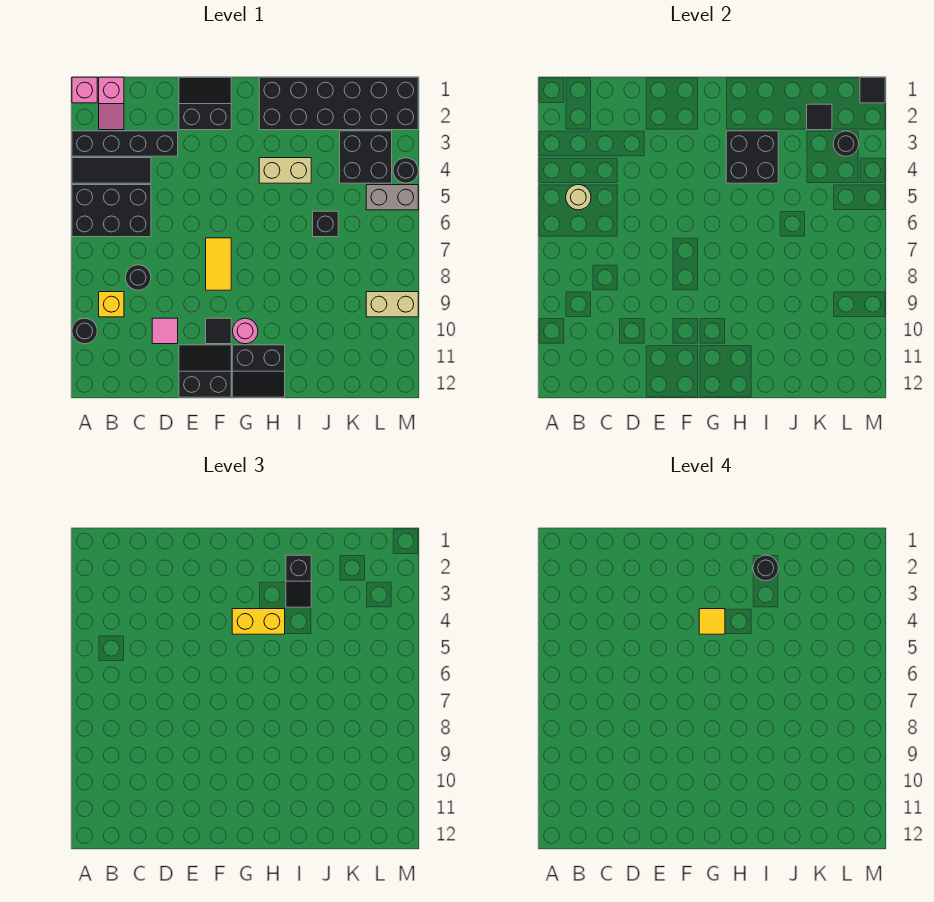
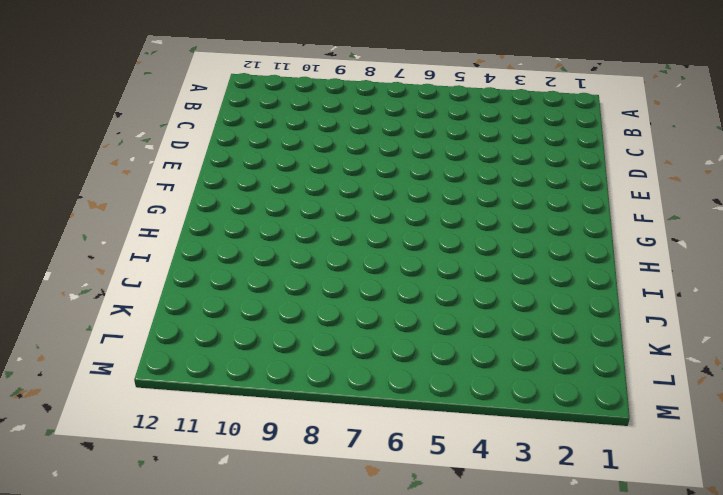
none -> pink 1x1 brick [72,77,97,103]
none -> black 1x4 brick [72,131,178,156]
none -> black 1x3 tile [72,158,151,183]
none -> black 2x3 brick [72,185,151,237]

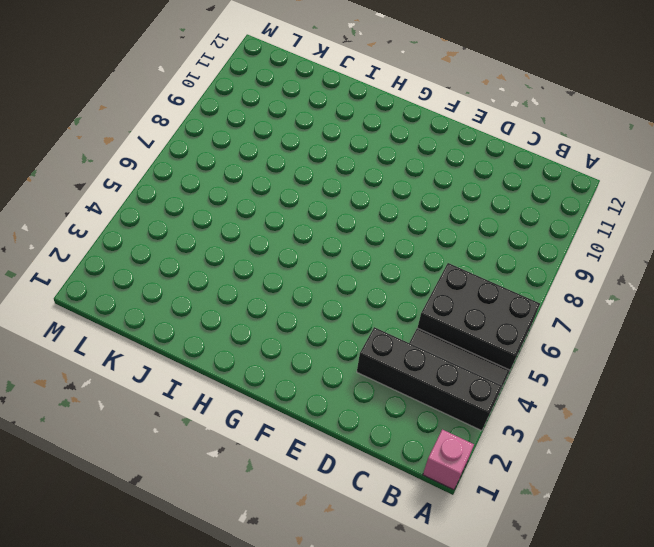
none -> black 1x1 round brick [72,318,97,344]
none -> pink 1x2 slope [99,77,124,130]
none -> yellow 1x1 brick [99,292,124,317]
none -> black 1x1 round brick [125,265,151,290]

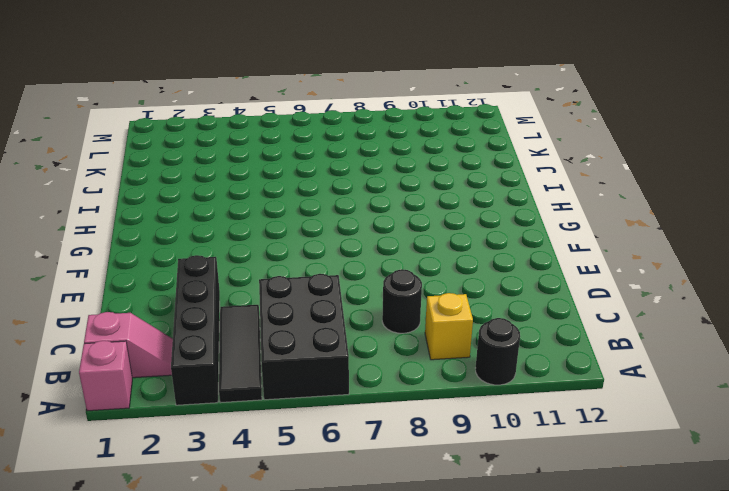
none -> pink 1x1 tile [152,318,178,344]
none -> black 2x2 slope [179,77,231,130]
none -> black 2x2 slope [179,345,231,397]
none -> yellow 1x2 tile [206,238,231,290]

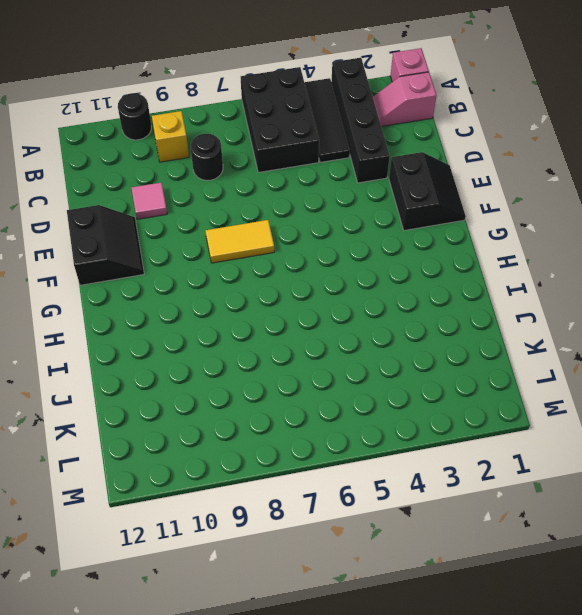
none -> black 1x1 tile [206,318,231,344]
none -> pink 1x1 round brick [233,318,258,344]
none -> black 2x2 slope [232,345,285,397]
none -> black 2x6 brick [259,77,418,130]

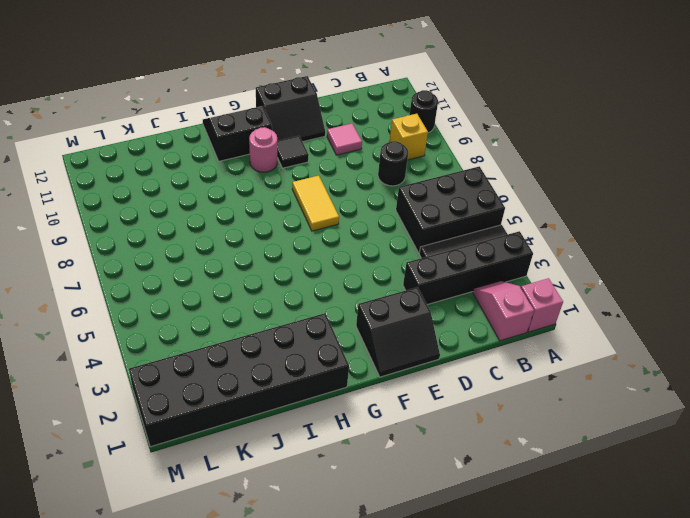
none -> tan 1x2 brick [259,158,311,183]
none -> black 1x1 brick [313,211,338,237]
none -> black 2x2 brick [340,131,392,183]
none -> grey 1x2 brick [366,185,418,210]

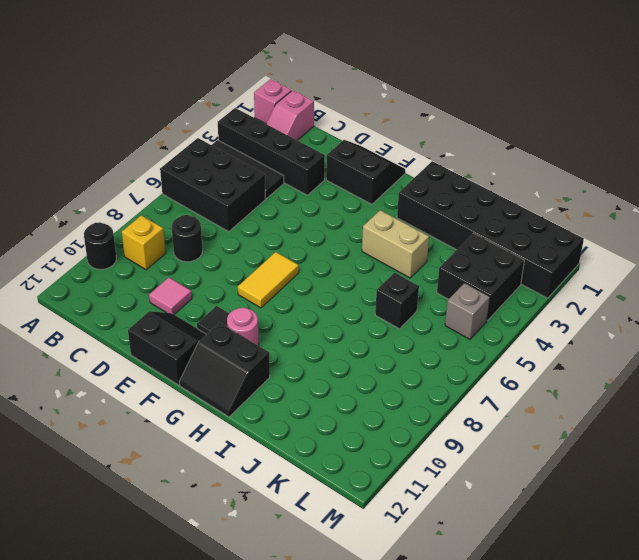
grey 1x1 brick [445,283,490,339] -> grey 1x2 brick [366,185,418,210]
none -> tan 1x2 brick [366,292,418,317]
none -> black 1x1 round brick [393,158,418,183]
none -> tan 1x1 round brick [566,185,591,210]
none -> black 2x2 brick [726,131,778,183]

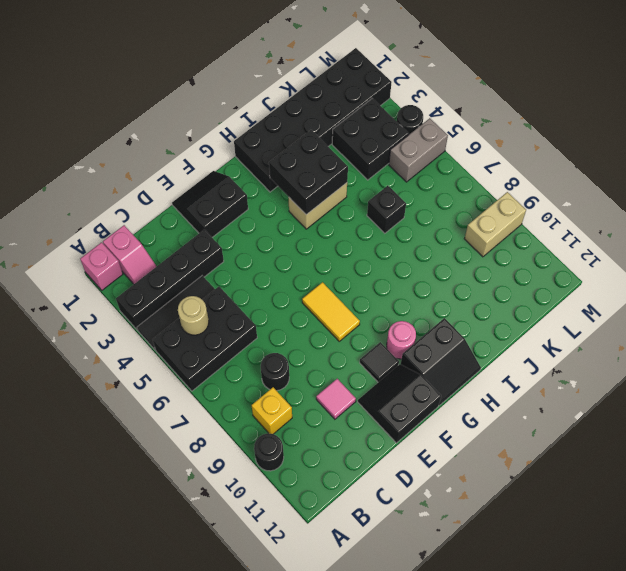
none -> black 1x1 tile [807,104,832,130]
none -> black 1x1 round brick [833,131,859,156]
none -> black 1x1 tile [860,77,885,103]
none -> yellow 1x2 brick [232,609,285,634]

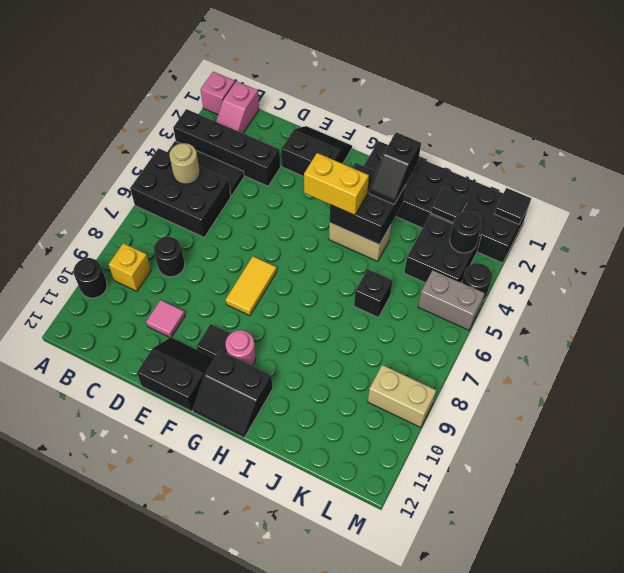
none -> yellow 1x1 tile [699,609,725,634]
none -> black 1x1 round brick [753,555,778,581]

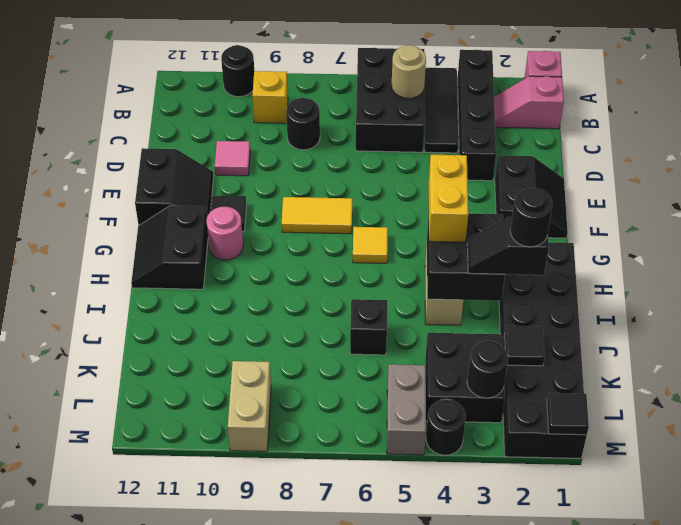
yellow 1x1 tile [353,227,388,263] -> yellow 1x1 tile moved to [699,609,725,634]

